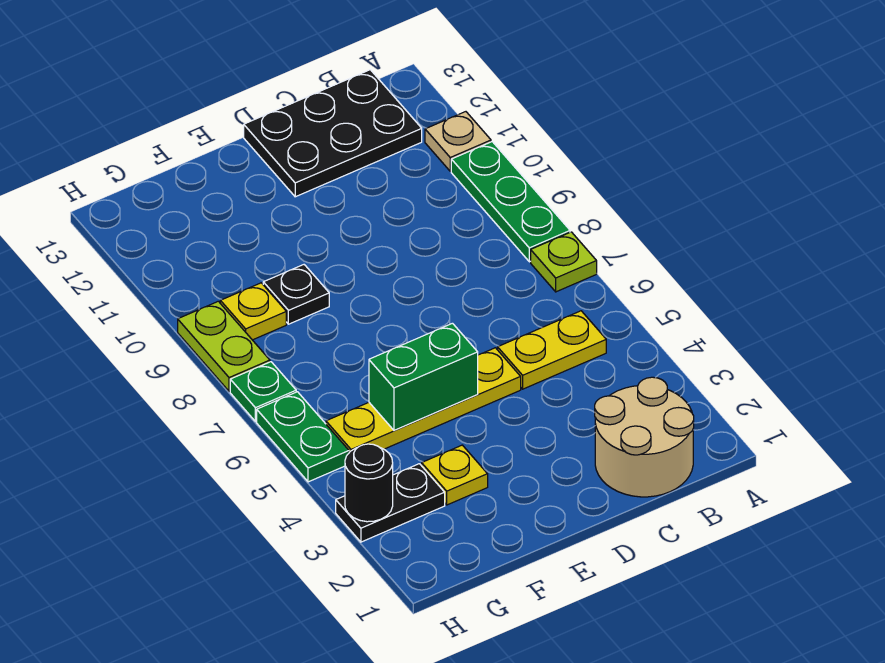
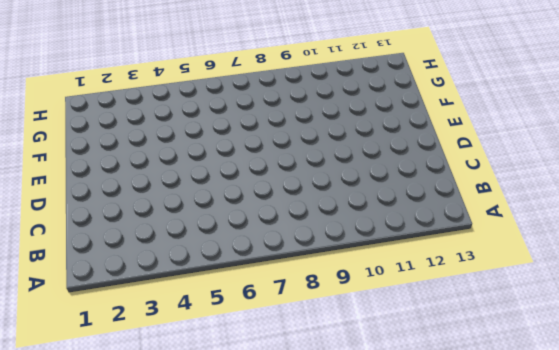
none -> lime 1x1 plate [531,232,597,292]
none -> green 1x3 plate [451,142,570,262]
none -> tan 1x1 plate [425,112,491,171]

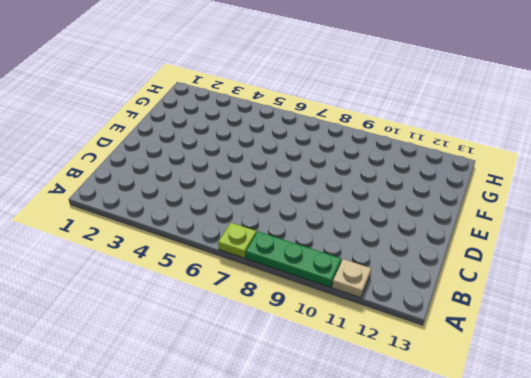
none -> tan 2x2 round brick [595,377,694,497]
none -> yellow 1x2 plate [498,311,606,389]
none -> black 2x3 plate [244,70,422,197]

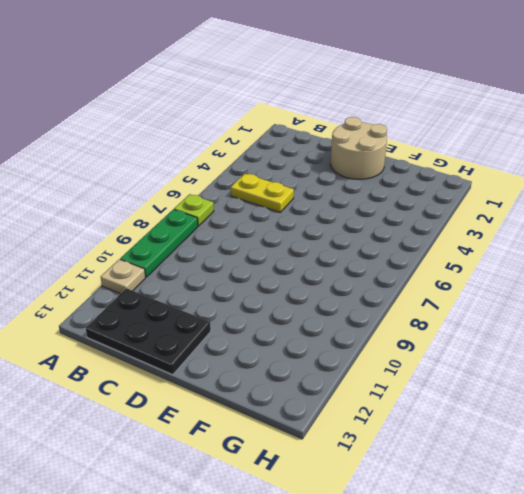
tan 2x2 round brick [331,117,387,179] -> tan 2x2 round brick moved to [595,377,694,497]
none -> yellow 1x4 plate [326,348,521,452]
none -> yellow 1x1 plate [422,445,488,505]
none -> black 1x1 plate [263,265,329,324]

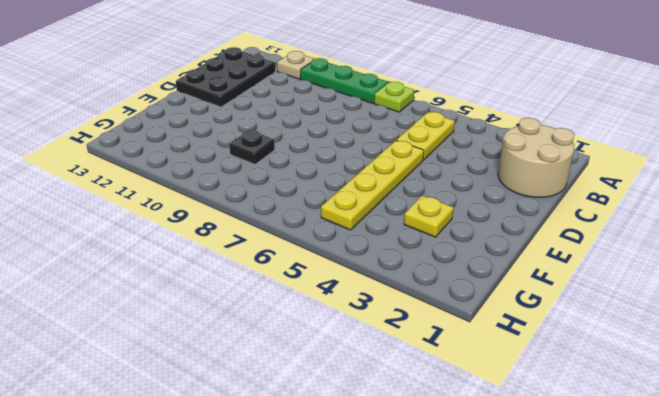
none -> black 1x2 plate [336,464,445,542]
none -> yellow 1x1 plate [220,283,286,340]
none -> green 1x2 plate [257,392,349,482]

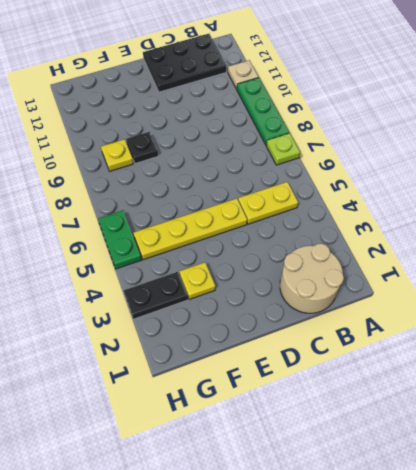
none -> green 1x1 plate [230,362,296,422]
none -> lime 1x2 plate [178,301,270,391]
none -> green 1x2 brick [369,323,478,431]

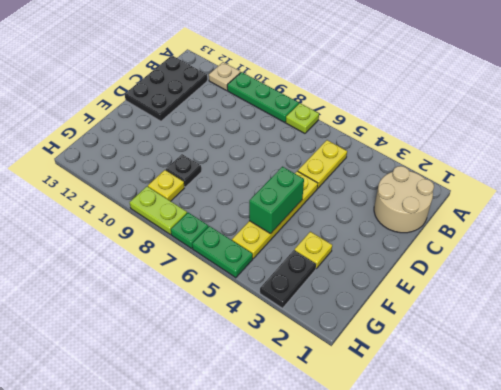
none -> black 1x1 round brick [345,444,393,522]

